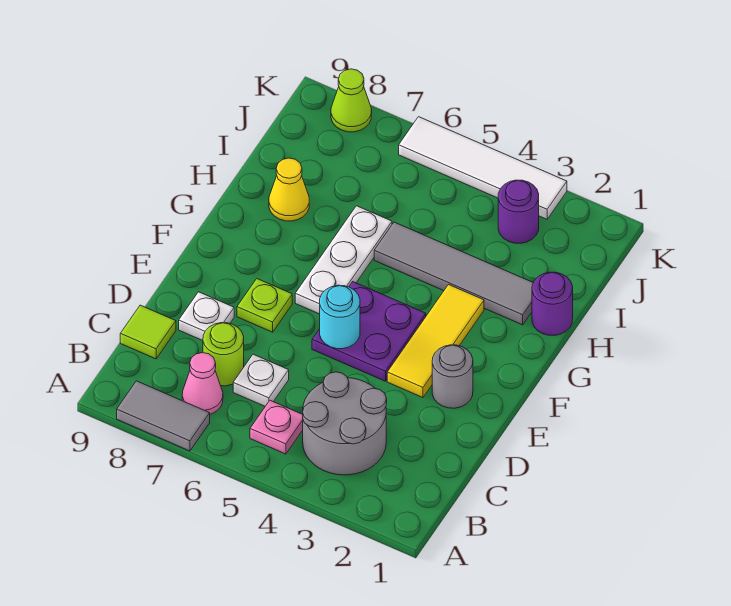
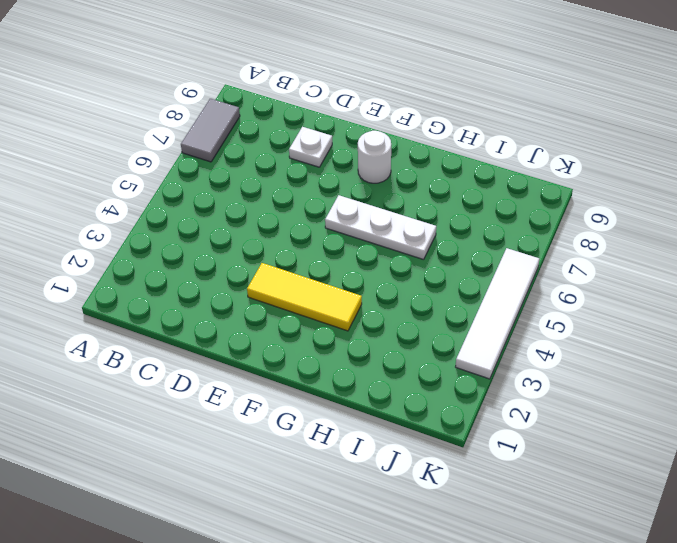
white 1x1 round brick [358,131,391,183] -> none
none -> grey 2x2 round brick [303,372,387,475]
none -> pink 1x1 plate [250,400,303,454]
none -> pink 1x1 cone [182,353,223,414]

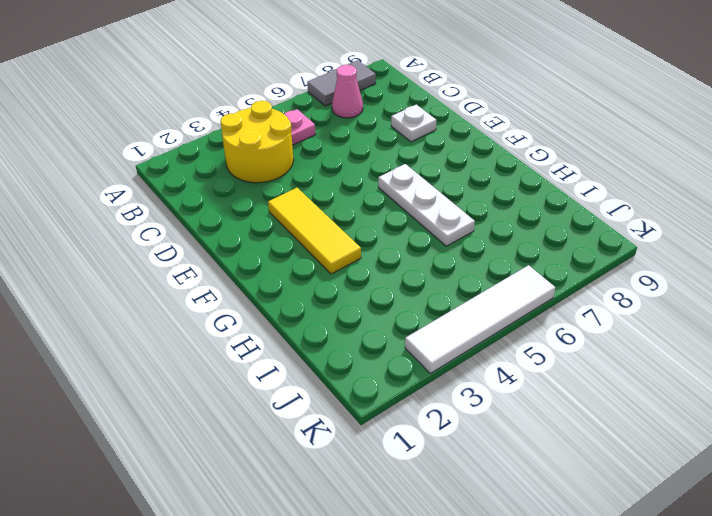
yellow 2x2 round brick [220,101,294,183] -> grey 2x2 round brick [303,372,387,475]
none -> white 1x1 plate [233,354,289,406]
none -> lime 1x1 round brick [203,323,244,386]
none -> lime 1x1 tile [120,305,176,359]

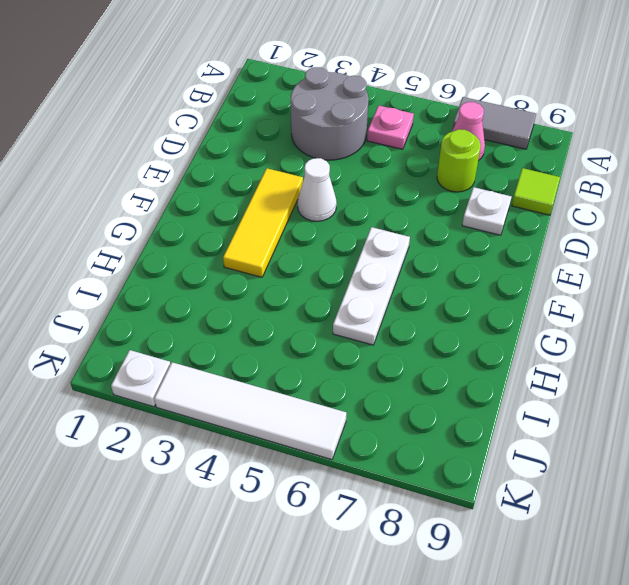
white 1x1 cone [298,158,337,221] -> purple 2x2 plate [312,282,426,381]
white 1x1 plate [111,350,170,407] -> white 1x1 plate moved to [233,354,289,406]
none -> grey 1x1 round brick [432,345,473,408]
none -> lime 1x1 plate [237,279,292,332]
none -> purple 1x1 round brick [532,272,573,336]

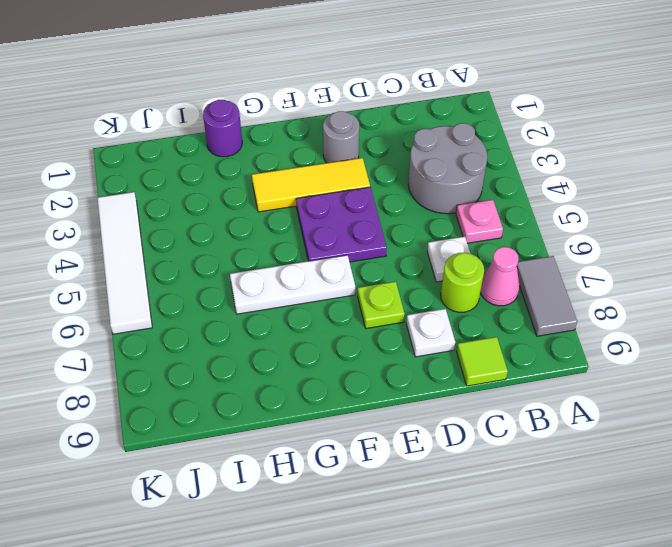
none -> grey 1x4 tile [374,222,533,325]
none -> yellow 1x1 cone [269,158,309,221]
none -> purple 1x1 round brick [498,180,539,243]

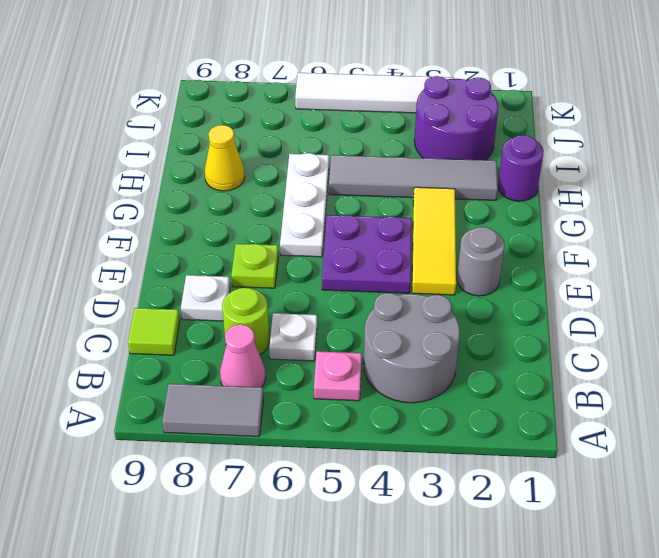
purple 2x2 round brick [414,76,498,160] -> purple 1x1 round brick [498,180,539,243]
none -> lime 1x1 cone [331,69,372,132]
none -> cyan 1x1 round brick [320,285,360,349]

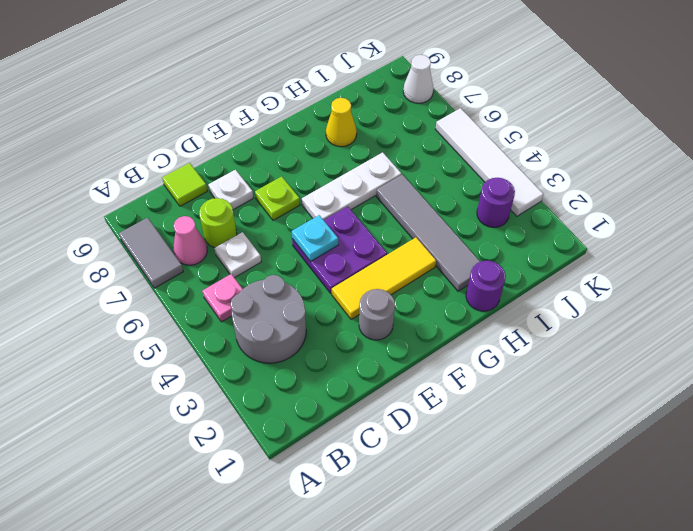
cyan 1x1 plate [292,215,338,261] -> cyan 1x1 round brick [320,285,360,349]
white 1x1 cone [403,55,433,103] -> lime 1x1 cone [331,69,372,132]

